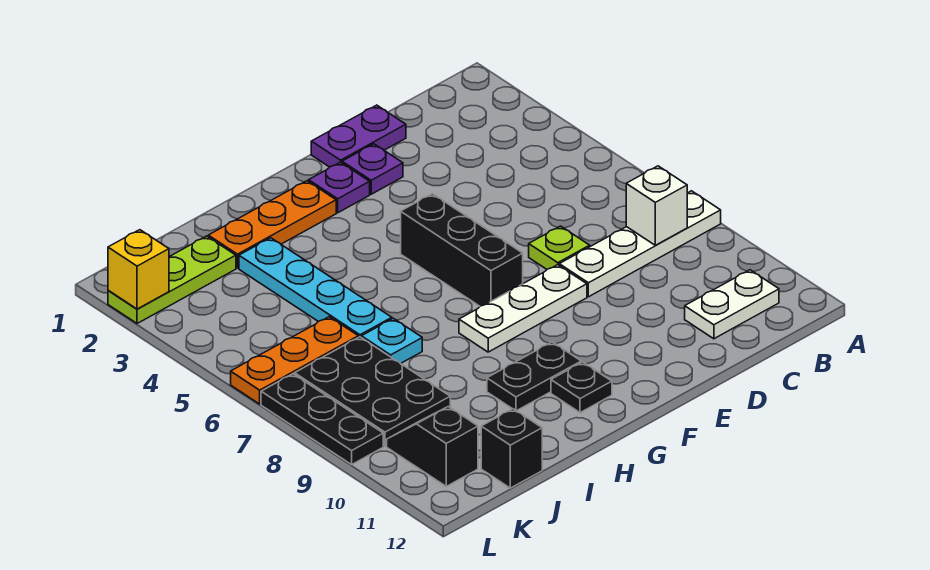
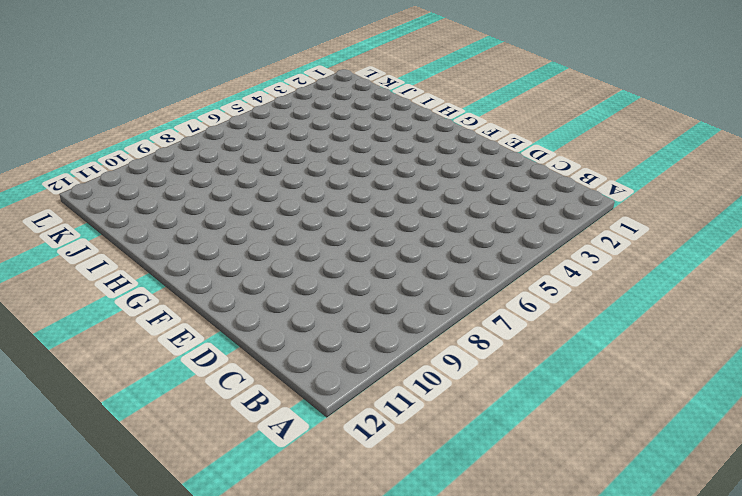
none -> white 1x4 plate [559,191,721,297]
none -> white 1x2 plate [685,270,779,339]
none -> purple 1x2 plate [311,105,406,167]

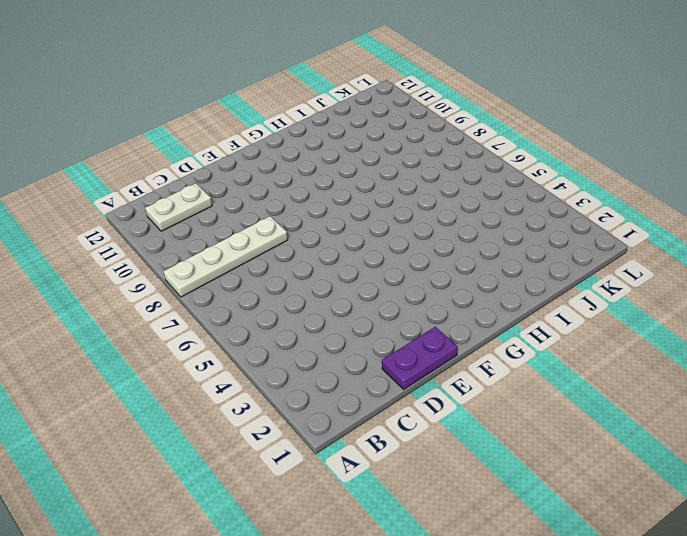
none -> lime 1x1 plate [529,226,590,269]
none -> purple 1x1 plate [342,144,403,194]
none -> white 1x3 plate [459,265,587,352]

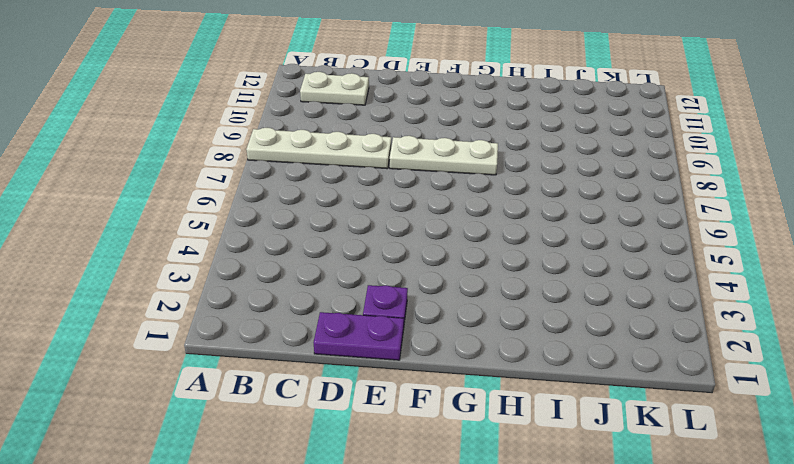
none -> lime 1x1 plate [529,226,590,269]
none -> purple 1x1 plate [309,162,370,213]
none -> black 1x3 brick [401,194,523,306]

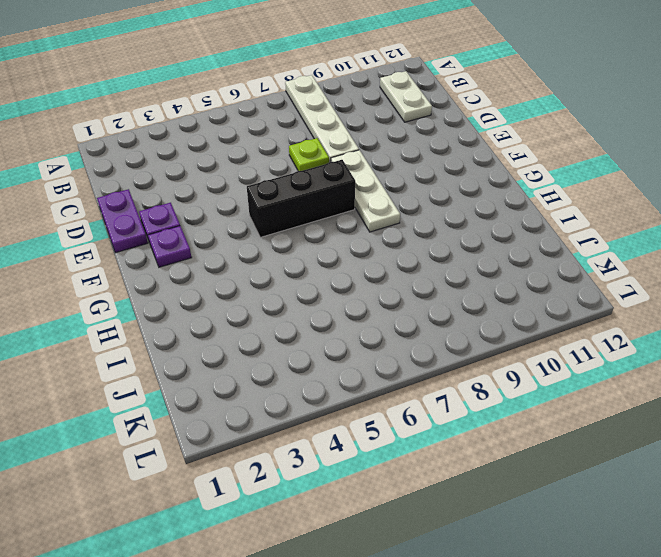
none -> orange 1x3 plate [208,181,336,268]
none -> black 1x2 plate [487,342,581,411]
none -> black 1x1 plate [551,362,612,413]

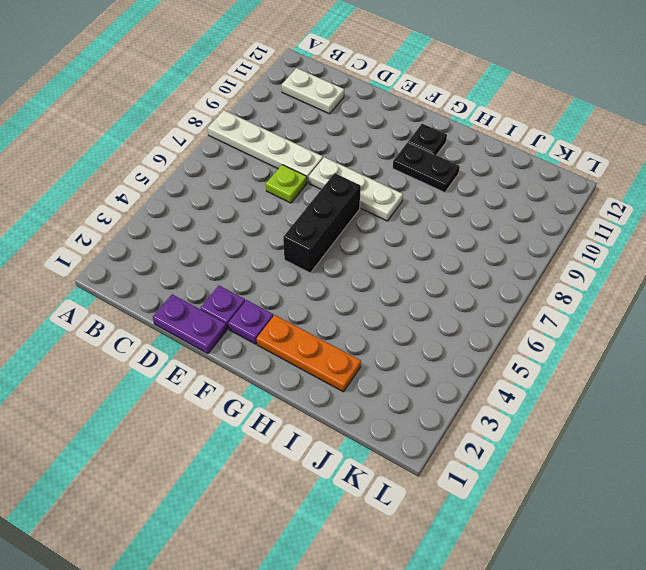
none -> cyan 1x4 plate [239,238,392,337]
none -> cyan 1x1 plate [361,318,422,363]
none -> lime 1x3 plate [108,236,236,324]

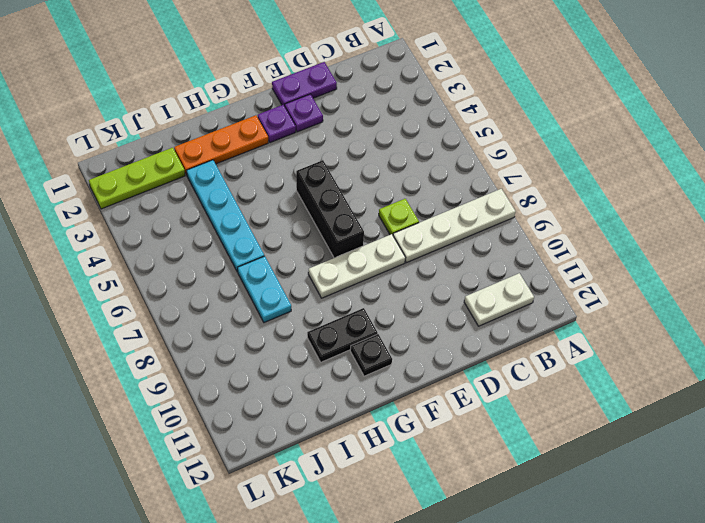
cyan 1x2 plate [238,256,291,323] -> cyan 1x1 plate [361,318,422,363]
none -> orange 1x3 plate [231,317,358,404]
none -> black 2x3 plate [295,337,450,446]
none -> black 1x1 brick [481,409,542,488]

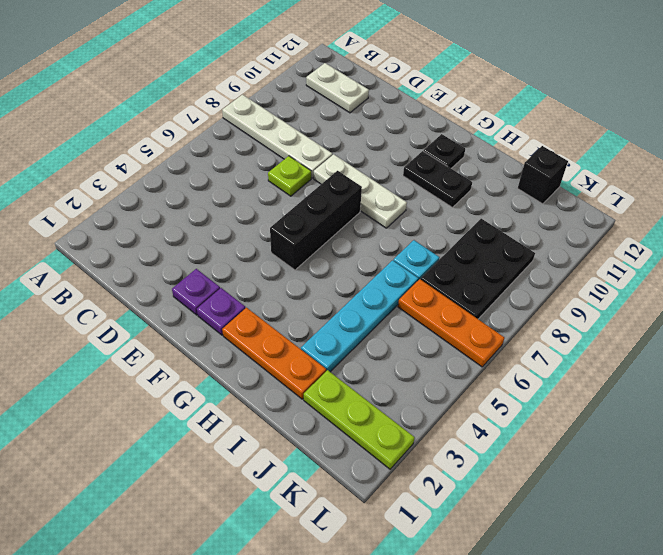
none -> purple 1x2 plate [311,105,406,167]
none -> black 1x2 slope [387,407,478,486]
none -> black 1x3 plate [261,374,383,465]

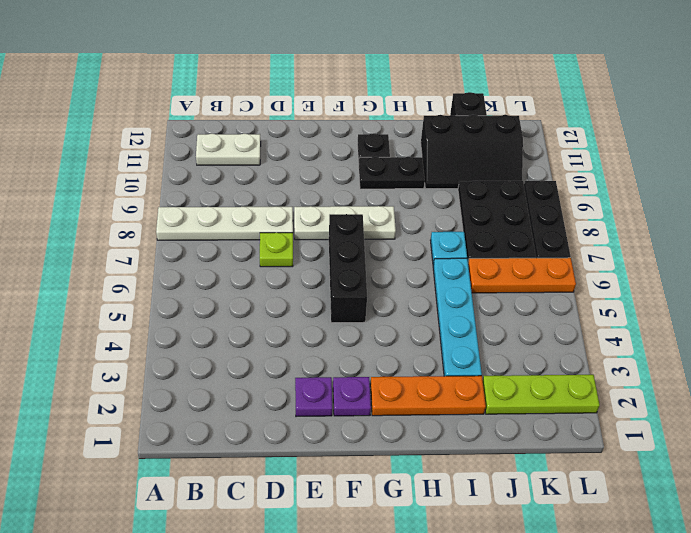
black 2x3 slope [421,115,523,189] -> black 1x2 slope [387,407,478,486]
none -> purple 1x2 plate [311,105,406,167]
none -> white 1x1 brick [626,166,687,245]
none -> yellow 1x1 brick [108,230,169,309]

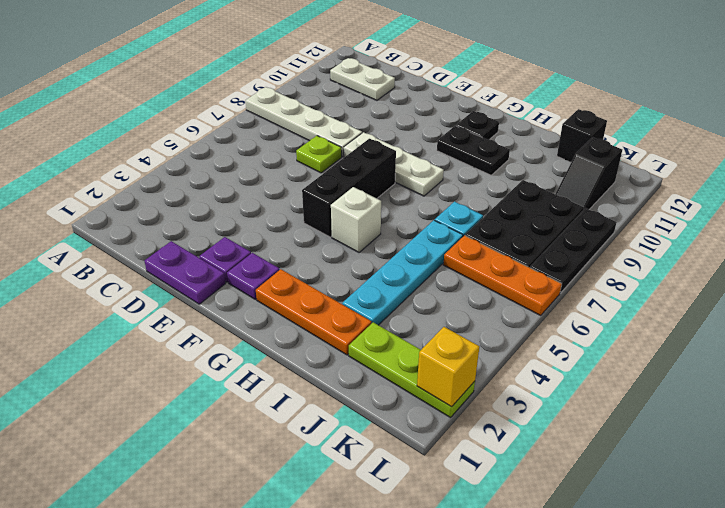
white 1x1 brick [331,187,381,253] -> white 1x1 brick moved to [626,166,687,245]

